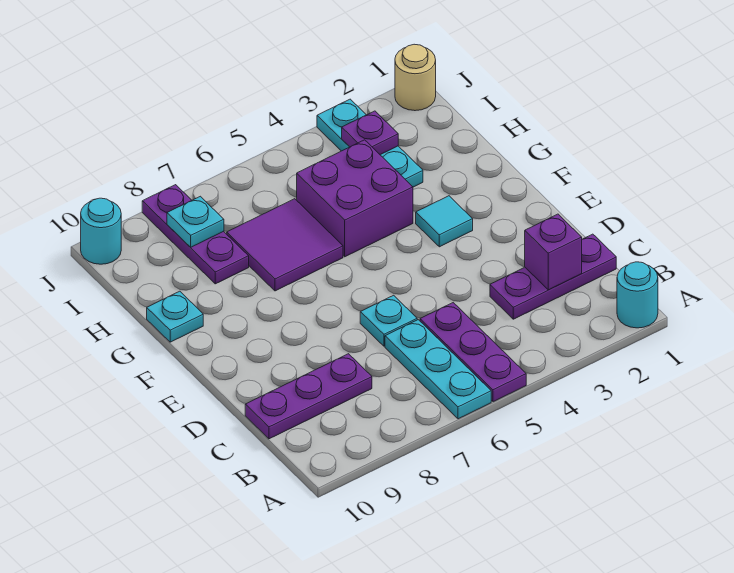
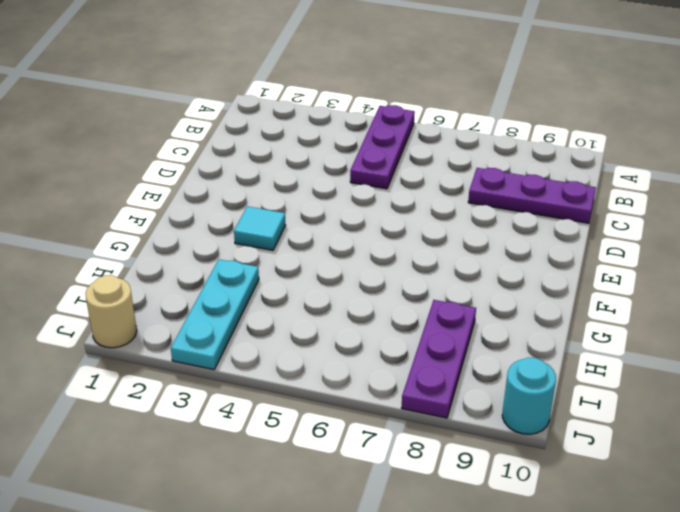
none -> cyan 1x1 round brick [617,262,658,328]
none -> cyan 1x3 plate [385,320,491,419]
none -> purple 1x3 plate [490,234,616,319]

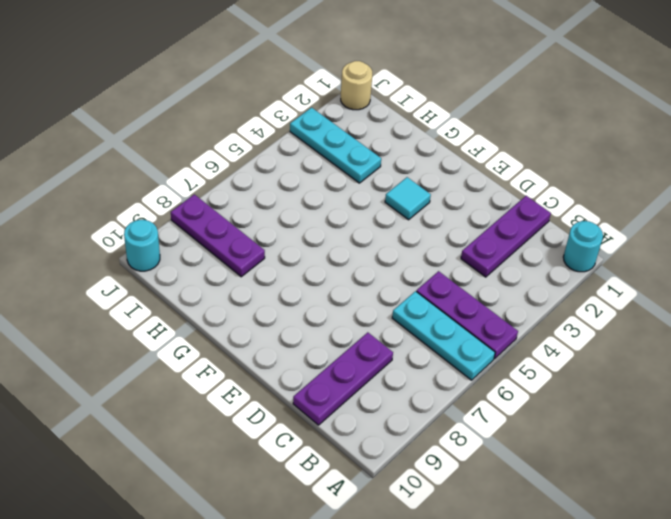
none -> cyan 1x1 plate [360,295,417,346]
none -> purple 2x2 brick [297,140,413,257]
none -> purple 2x2 tile [227,199,343,291]

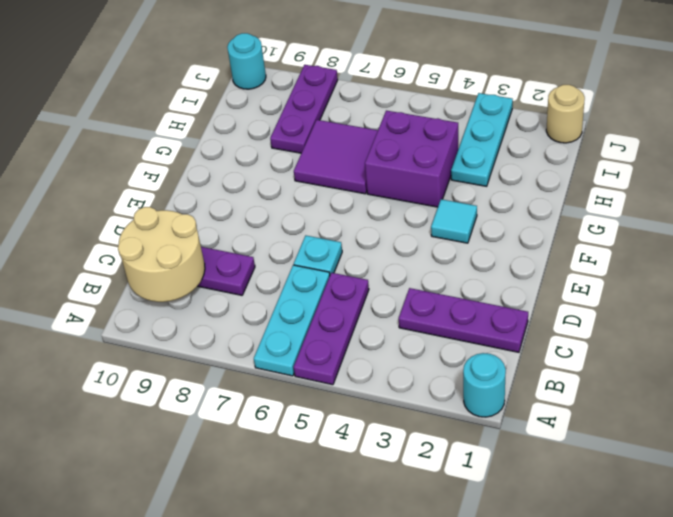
tan 2x2 round brick [118,207,205,302] -> none
none -> cyan 1x1 plate [147,291,203,342]
none -> purple 1x1 brick [525,214,582,290]
none -> purple 1x1 plate [342,111,398,155]

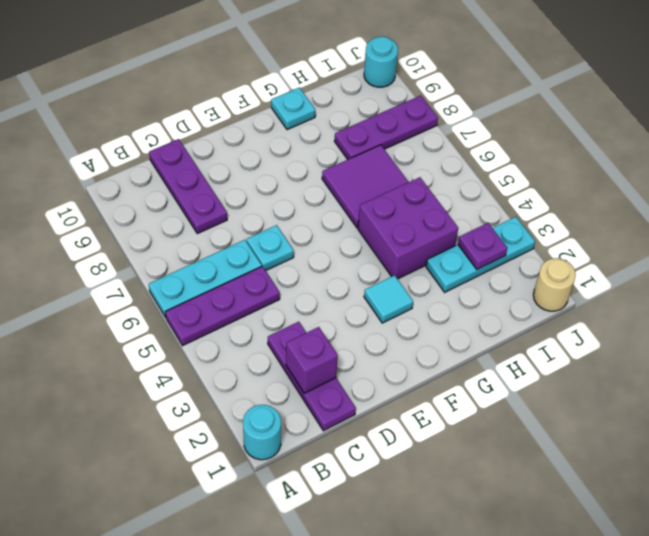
none -> cyan 1x1 plate [167,196,224,247]

